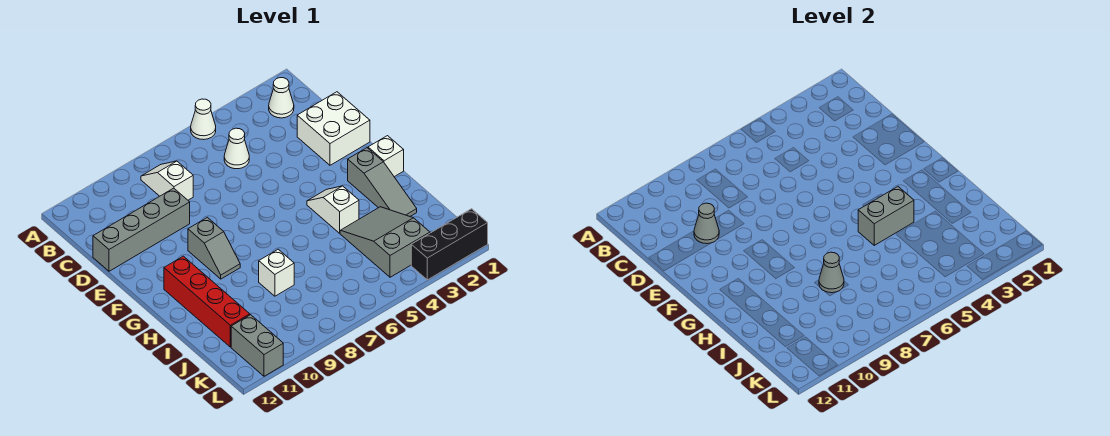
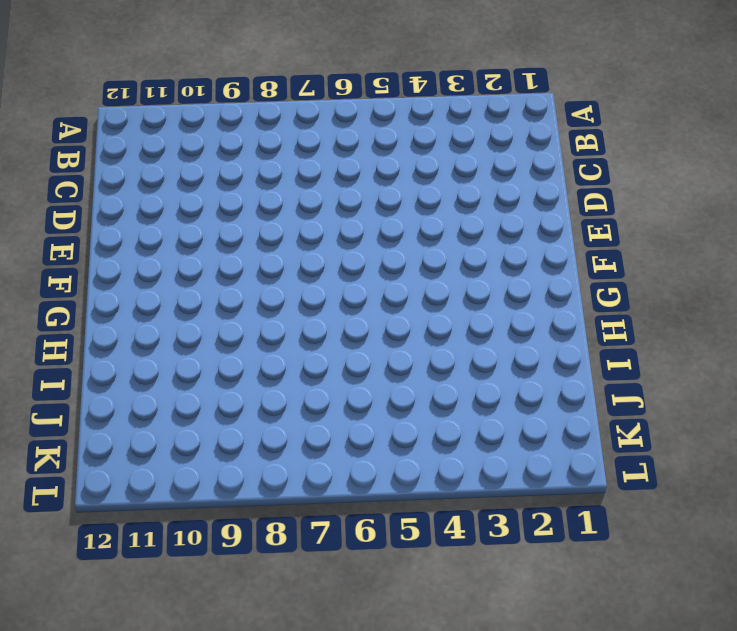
none -> white 1x1 cone [191,99,216,140]
none -> white 1x1 cone [269,78,294,118]
none -> white 1x2 slope [141,161,193,200]

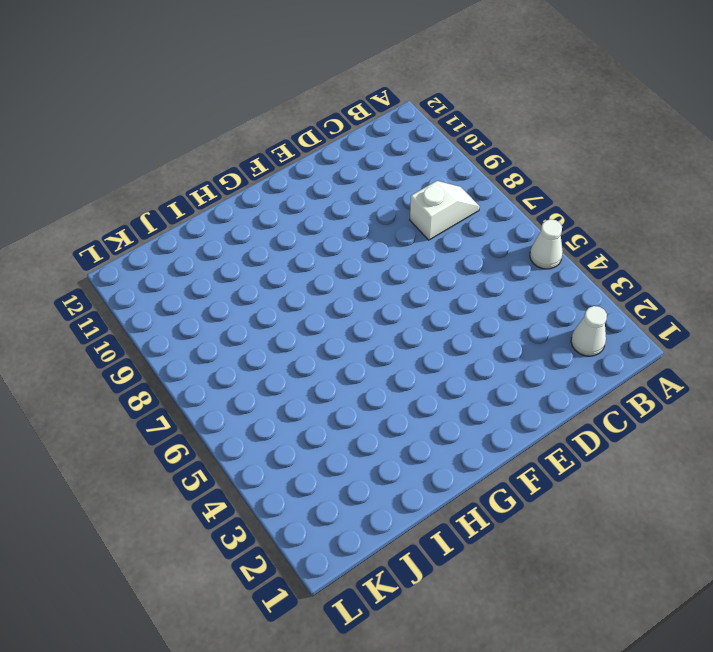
none -> white 1x1 cone [224,128,249,169]
none -> white 2x2 brick [297,92,370,165]
none -> grey 1x4 brick [93,188,190,271]

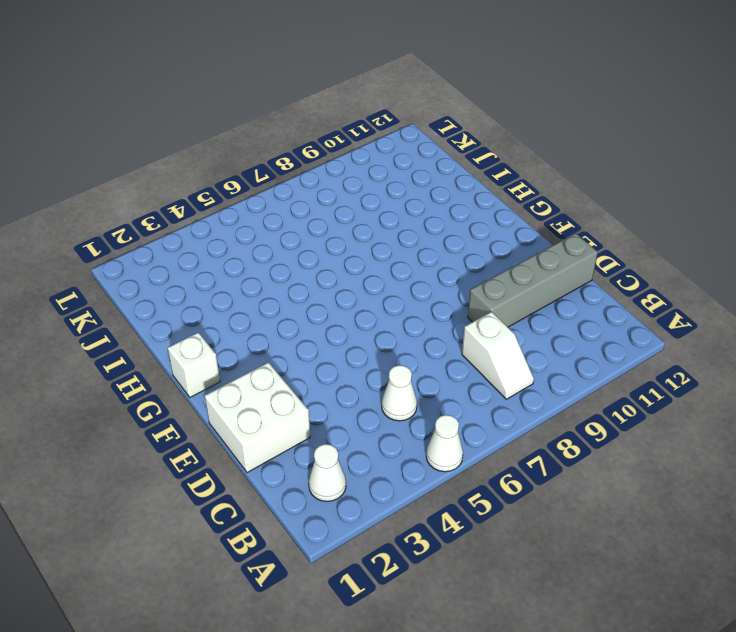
none -> grey 1x2 slope [188,217,240,279]
none -> grey 1x3 slope [348,148,417,216]
none -> white 1x2 slope [307,186,359,233]

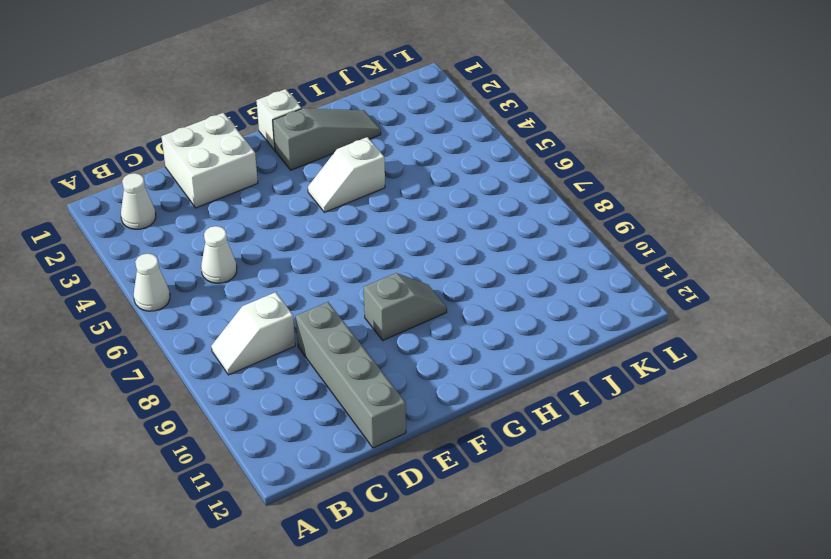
none -> red 1x4 brick [164,256,250,347]
none -> grey 2x3 slope [340,207,430,277]
none -> white 1x1 brick [259,249,294,296]

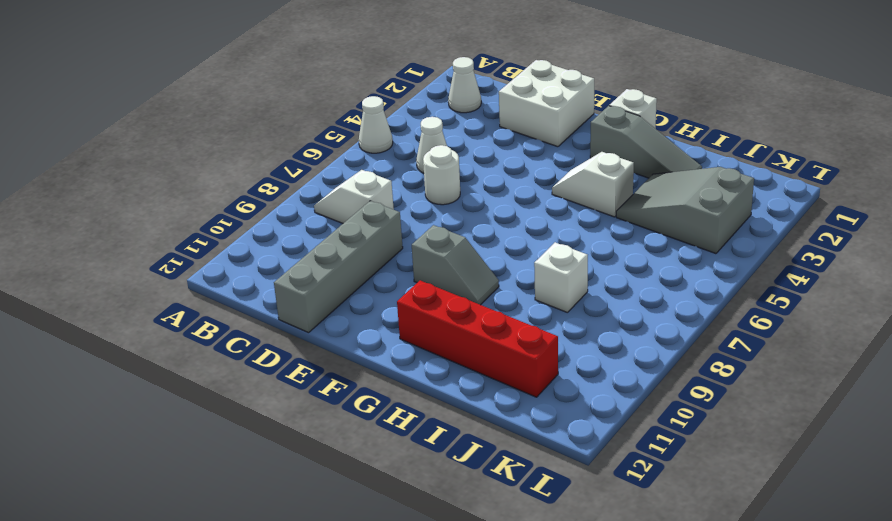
white 1x1 round brick [423,145,460,205] -> none
none -> grey 1x2 brick [231,315,283,376]
none -> black 1x3 brick [411,209,488,280]
none -> grey 1x1 cone [694,203,719,244]

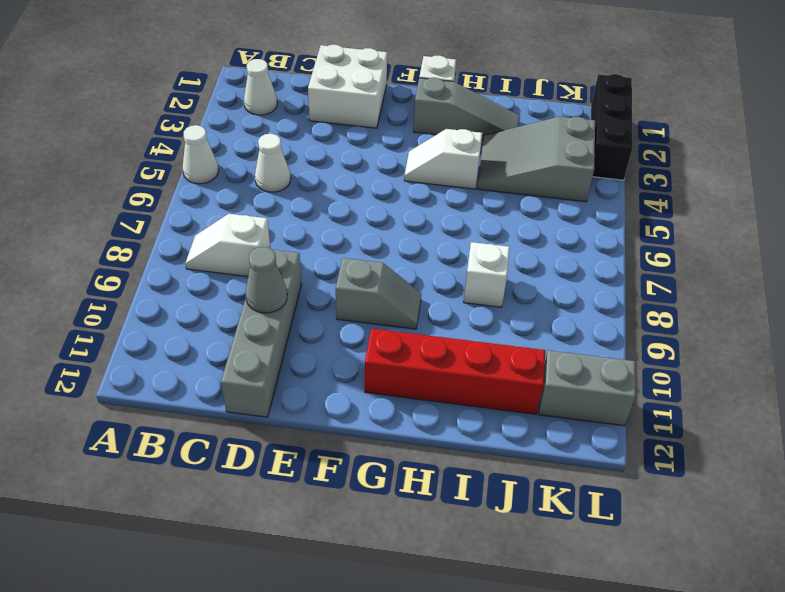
none -> grey 1x2 brick [858,187,914,245]
none -> grey 1x1 cone [819,252,844,293]

